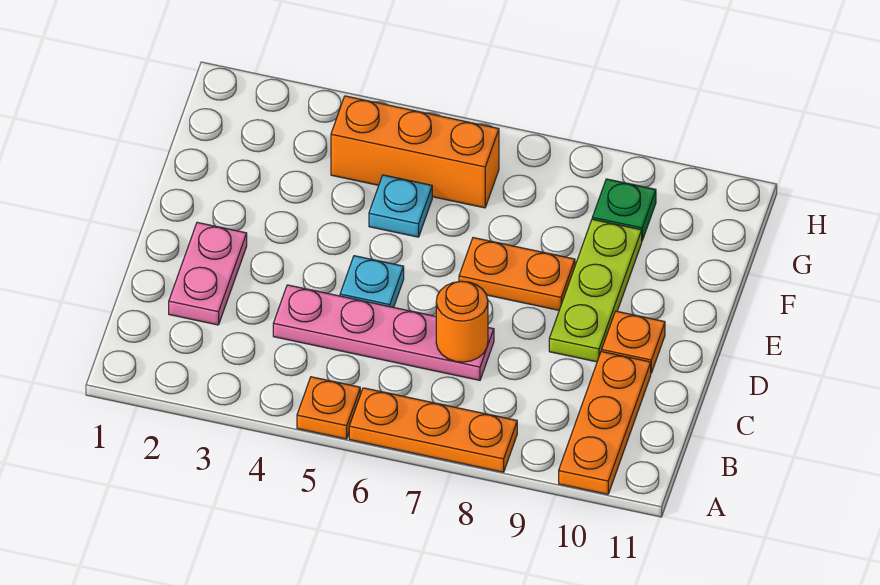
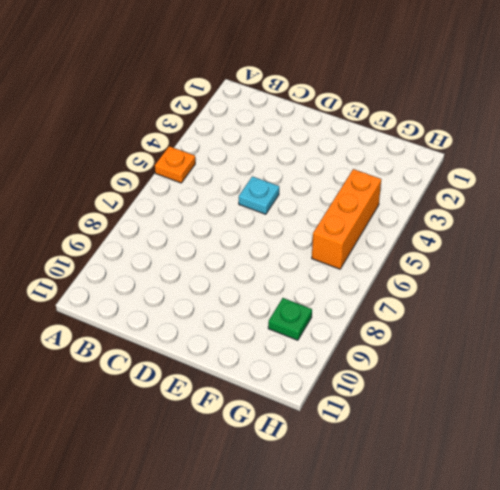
none -> orange 1x3 plate [349,388,517,472]
none -> orange 1x3 plate [559,351,651,494]
none -> pink 1x2 plate [169,222,247,325]

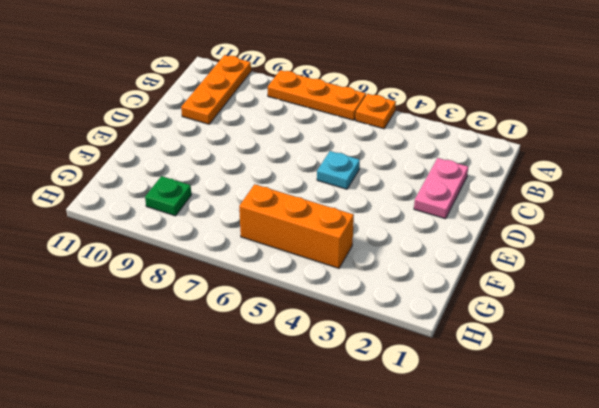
none -> pink 1x4 plate [273,285,494,380]
none -> lime 1x3 plate [549,219,642,362]
none -> orange 1x1 plate [602,311,665,373]

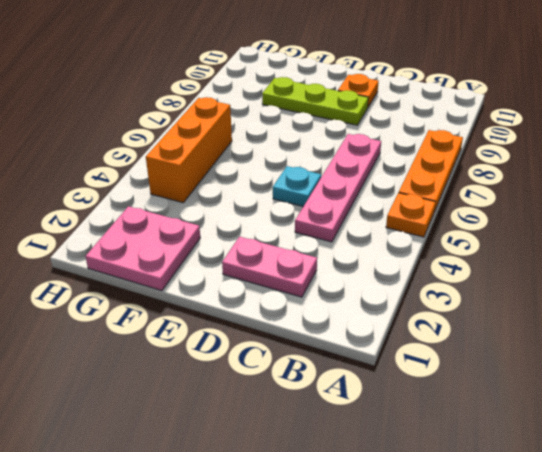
pink 2x2 plate [85,206,200,291] -> none
none -> orange 1x3 plate [559,351,651,494]
none -> orange 1x2 plate [459,238,575,310]
none -> cyan 1x1 plate [369,175,432,237]

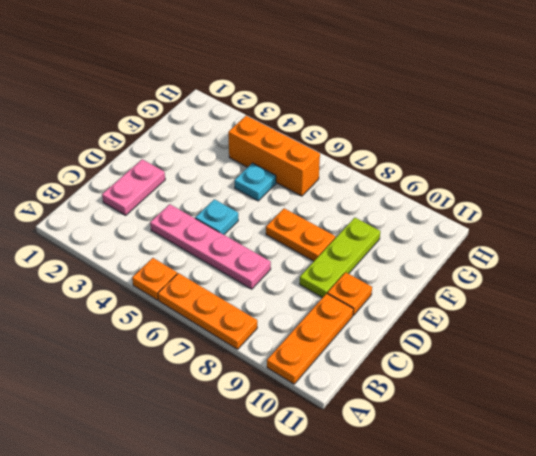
none -> green 1x1 plate [592,179,656,240]
none -> orange 1x1 round brick [436,281,488,362]

